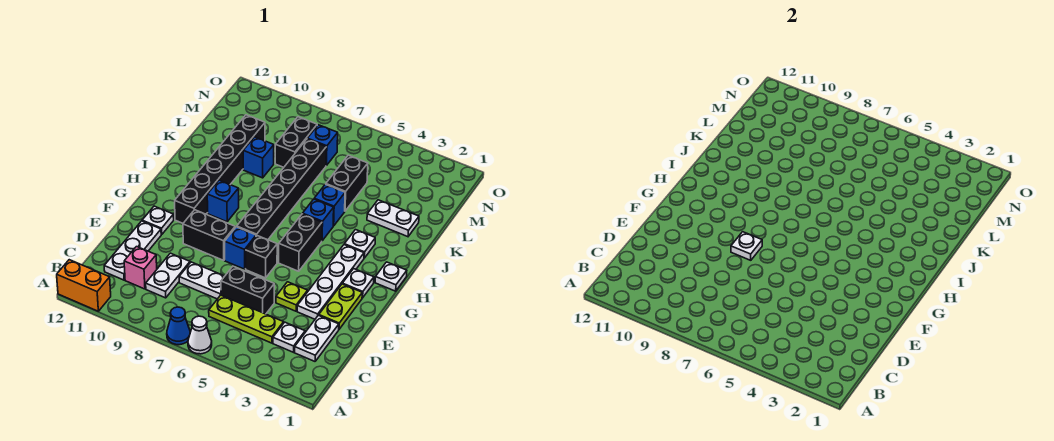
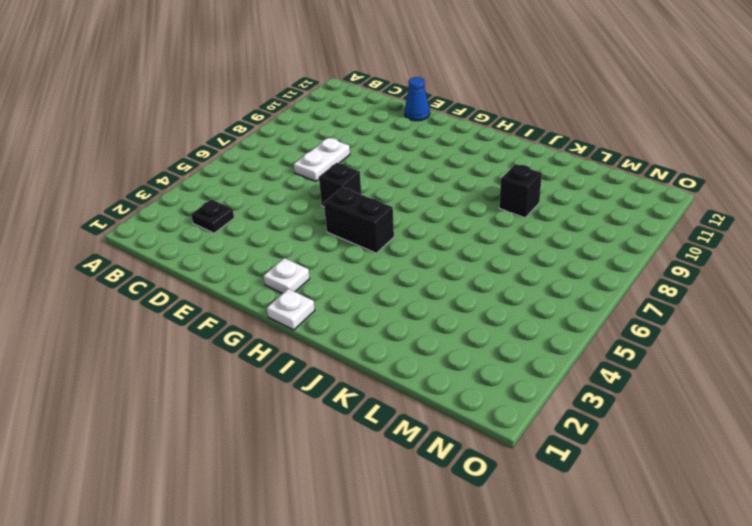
black 1x1 plate [191,200,234,233] -> white 1x1 plate [273,322,305,352]
blue 1x1 cone [405,77,430,121] -> blue 1x1 cone moved to [167,307,190,345]
black 1x1 brick [499,164,542,218] -> blue 1x1 brick [243,137,274,178]
none -> white 1x1 cone [188,316,212,354]
none -> orange 1x2 brick [57,260,111,311]
none -> white 1x2 plate [295,315,339,361]
none -> lime 1x3 plate [209,295,284,343]

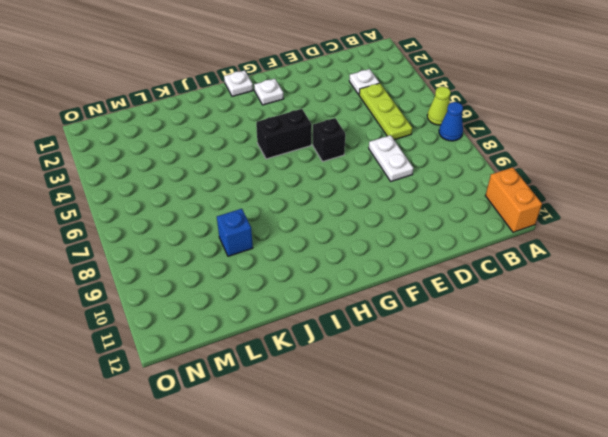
lime 1x1 cone [427,87,451,125] -> white 1x1 cone [188,316,212,354]
none -> white 1x2 plate [295,315,339,361]
none -> white 1x2 plate [146,253,190,298]
none -> pink 1x1 brick [124,247,157,289]
none -> white 1x3 plate [104,221,161,280]

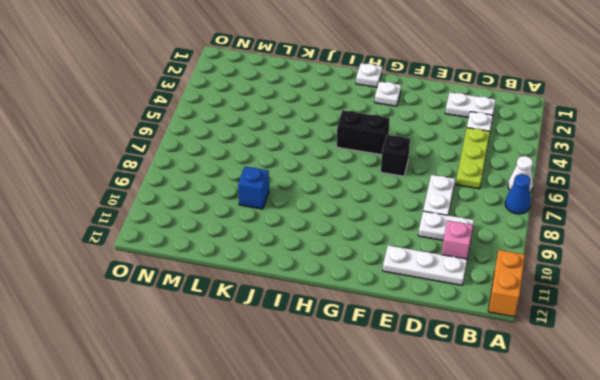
none -> black 1x2 brick [221,266,274,314]
none -> lime 1x2 plate [319,284,362,329]
none -> white 1x4 plate [297,245,364,319]
none -> lime 1x1 plate [276,282,308,311]

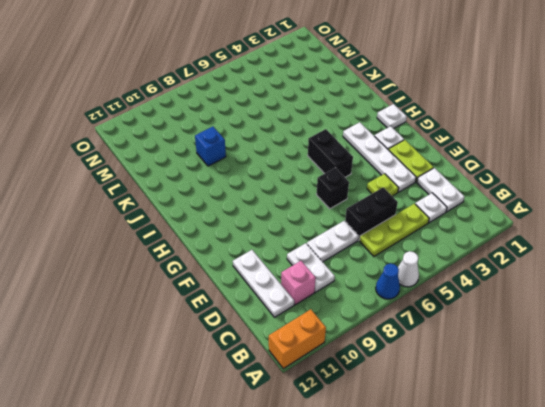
none -> blue 1x1 brick [225,227,256,269]
none -> black 1x2 brick [183,210,235,260]
none -> white 1x1 plate [142,206,174,235]
none -> black 1x6 brick [237,139,326,240]

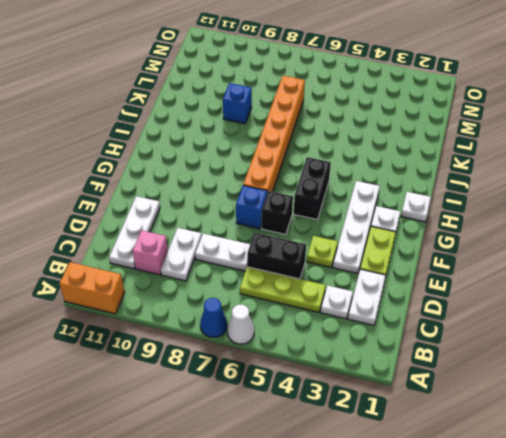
orange 1x6 brick [243,76,305,193] -> black 1x6 brick [237,139,326,240]
none -> black 1x2 brick [183,210,235,260]
none -> white 1x1 plate [142,206,174,235]
none -> black 1x6 brick [175,115,265,223]
none -> blue 1x1 brick [207,180,239,222]

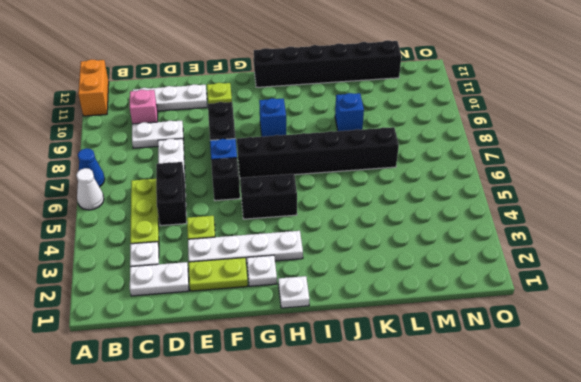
lime 1x1 plate [207,83,232,104] -> white 1x1 plate [142,206,174,235]
black 1x6 brick [254,40,402,87] -> black 1x6 brick moved to [175,115,265,223]
none -> white 1x1 plate [344,230,375,258]
none -> blue 1x1 brick [303,199,334,241]
none -> blue 1x1 brick [314,184,345,226]
none -> white 1x2 plate [367,200,419,237]

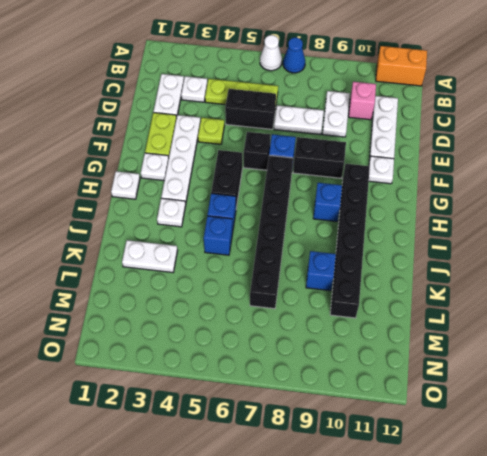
none -> black 1x2 brick [326,155,368,211]
none -> black 1x2 brick [275,117,317,167]
none -> blue 1x1 brick [307,125,338,166]
none -> white 1x1 plate [731,232,762,260]

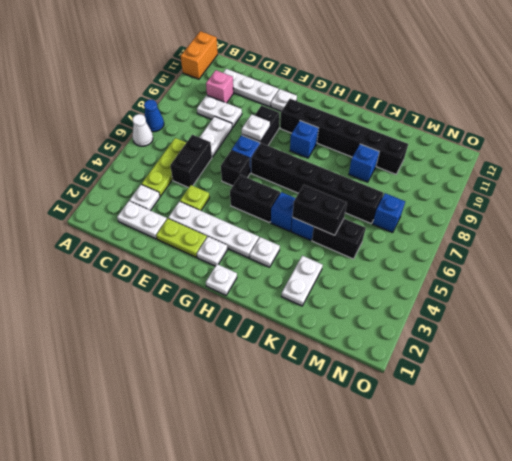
black 1x2 brick [292,185,347,235] -> black 1x2 brick moved to [275,117,317,167]

